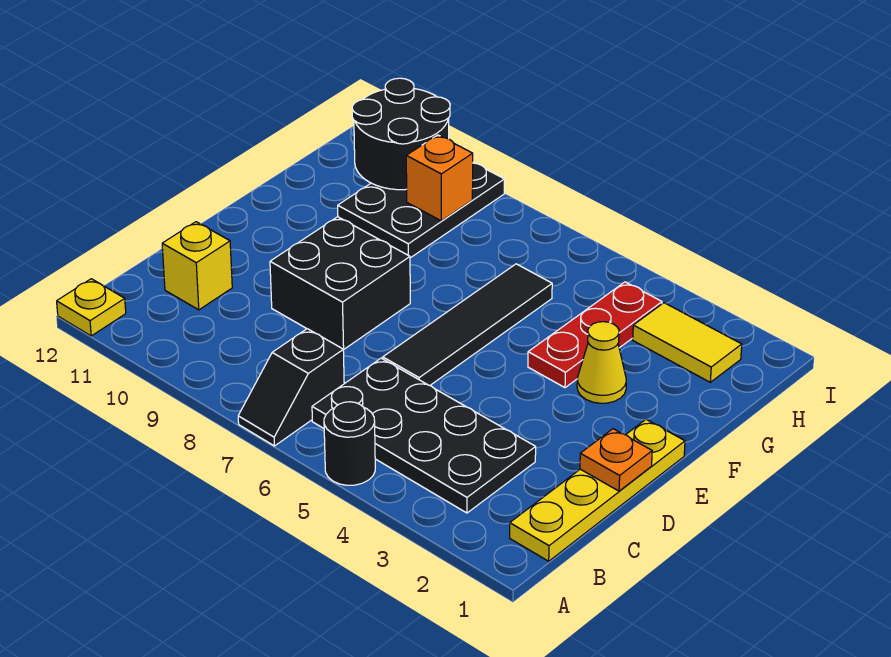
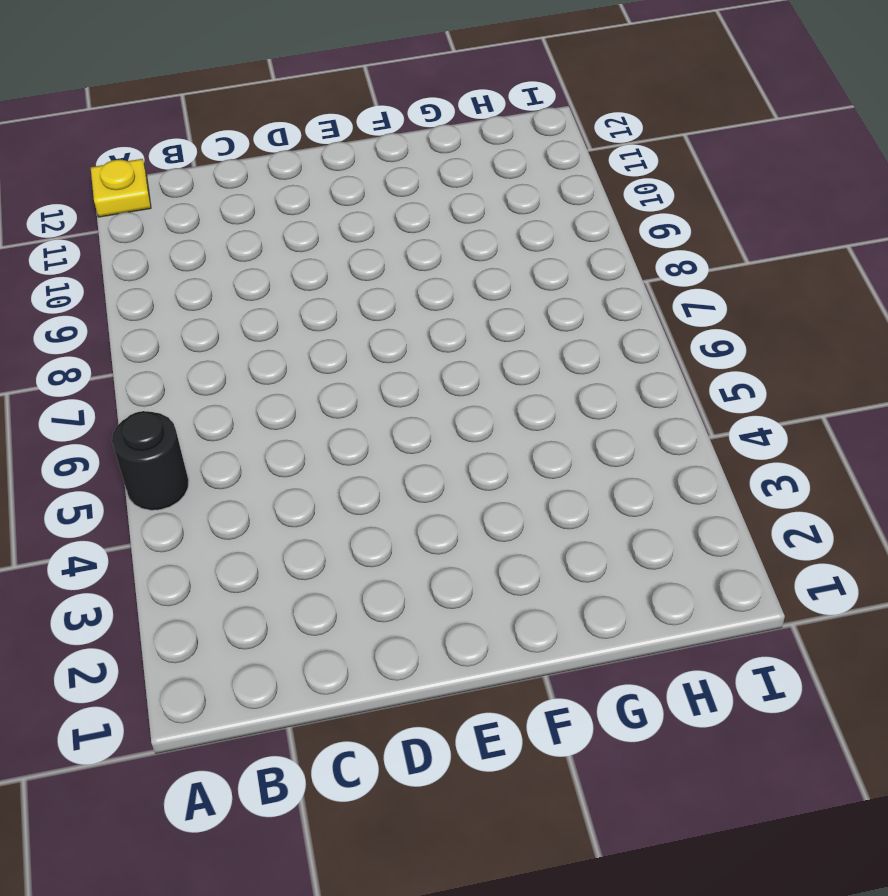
none -> black 1x2 slope [238,329,344,446]
none -> yellow 1x4 plate [510,419,685,561]
none -> black 2x4 plate [312,358,536,513]

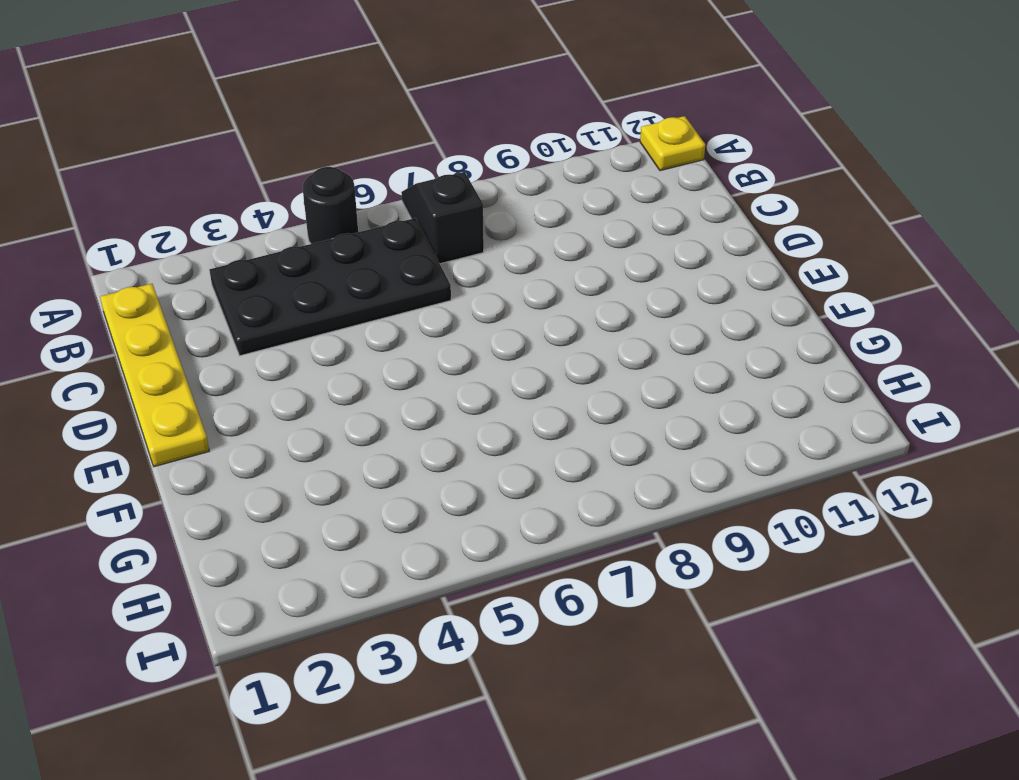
none -> yellow 1x1 brick [162,222,232,310]
none -> black 1x4 tile [383,264,552,386]
none -> black 2x2 brick [270,217,410,350]

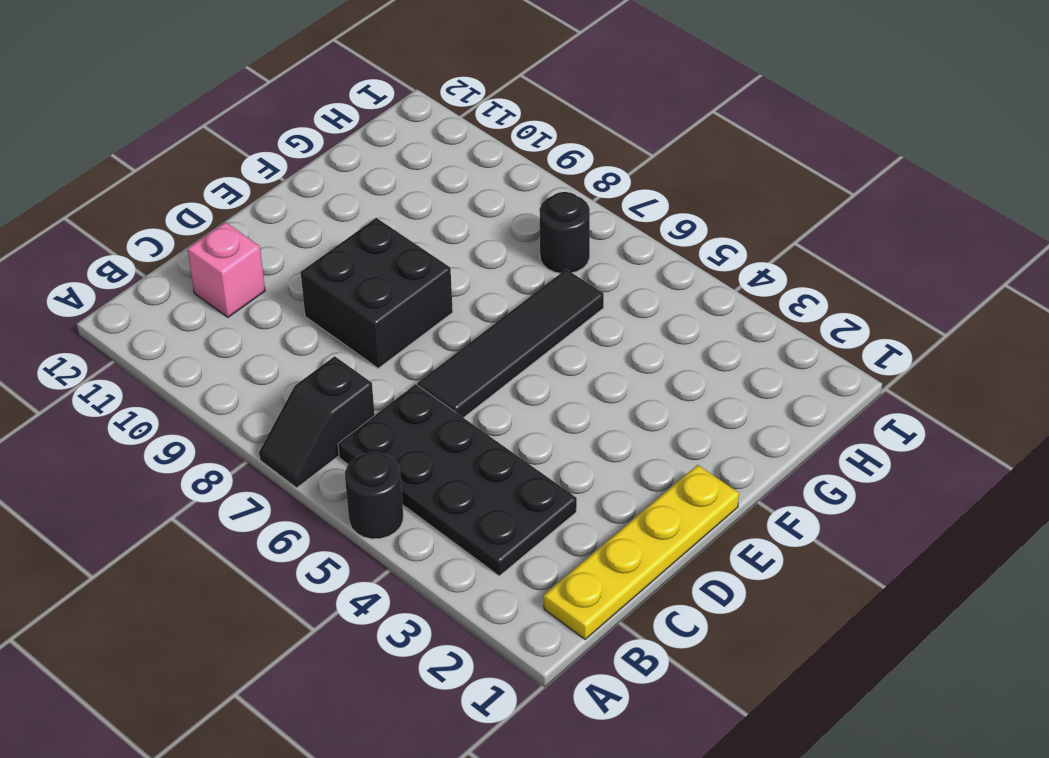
pink 1x1 brick [188,222,265,317] -> yellow 1x1 brick [162,222,232,310]
black 1x1 round brick [539,192,590,273] -> none
none -> yellow 1x1 plate [57,279,126,336]
none -> yellow 1x1 cone [577,322,626,403]
none -> red 1x3 plate [528,282,662,388]

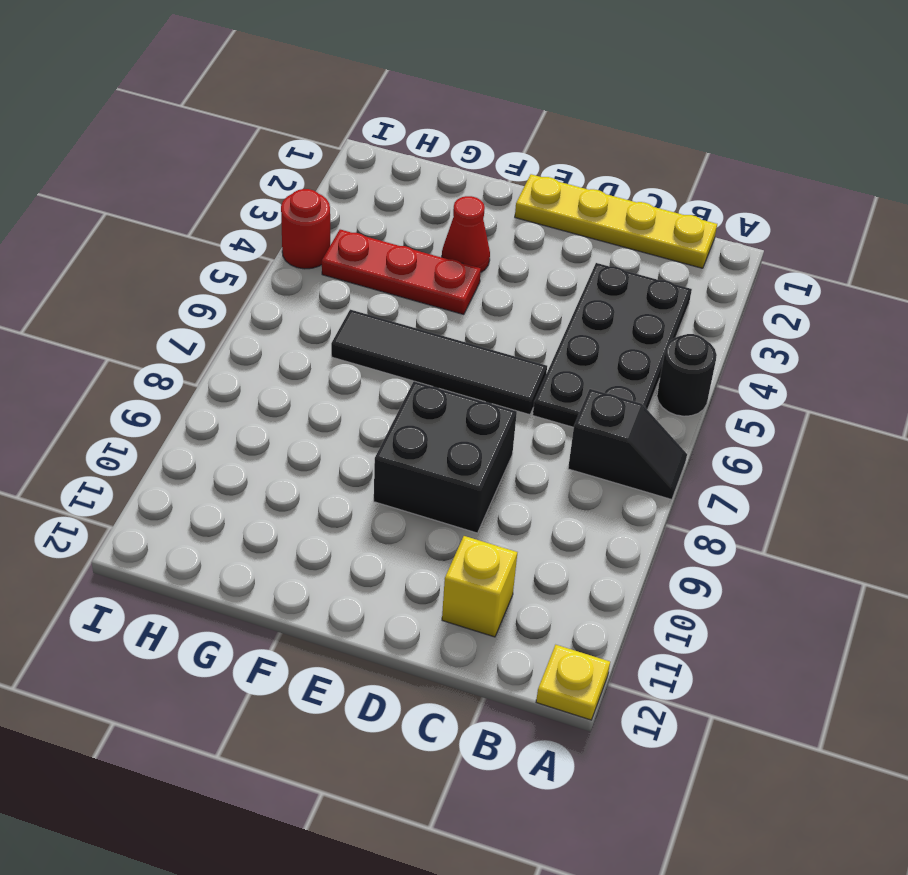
red 1x1 cone [442,196,490,272] -> yellow 1x1 cone [577,322,626,403]
red 1x1 round brick [281,189,330,269] -> none
none -> black 2x3 plate [338,163,505,258]
none -> yellow 1x2 tile [633,303,742,382]
none -> orange 1x1 plate [580,429,652,491]

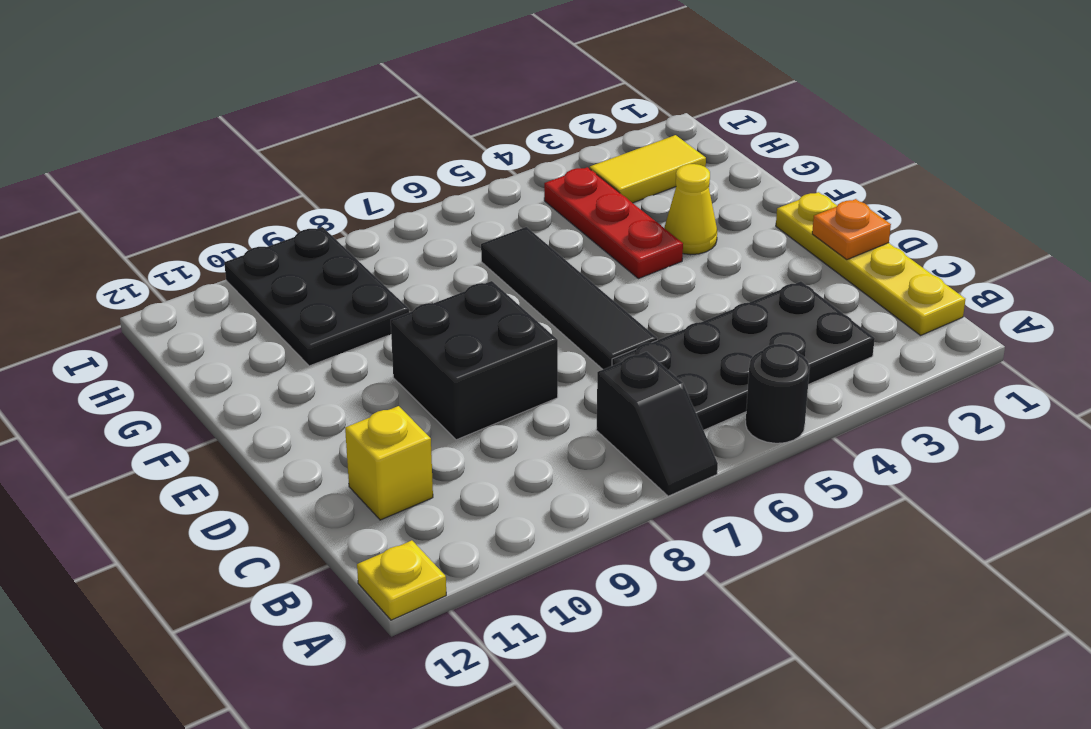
none -> orange 1x1 brick [406,135,473,221]
none -> black 2x2 round brick [352,78,450,190]

